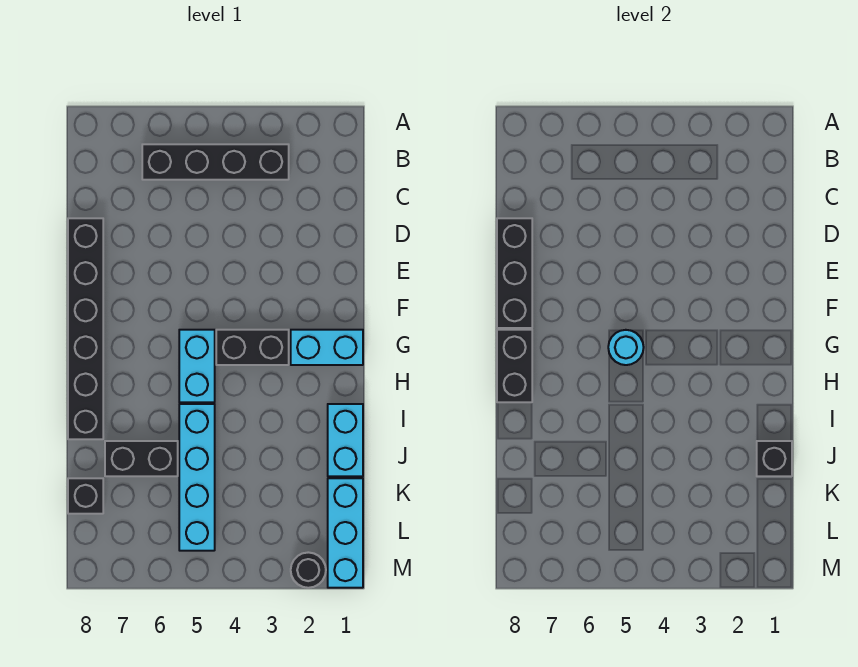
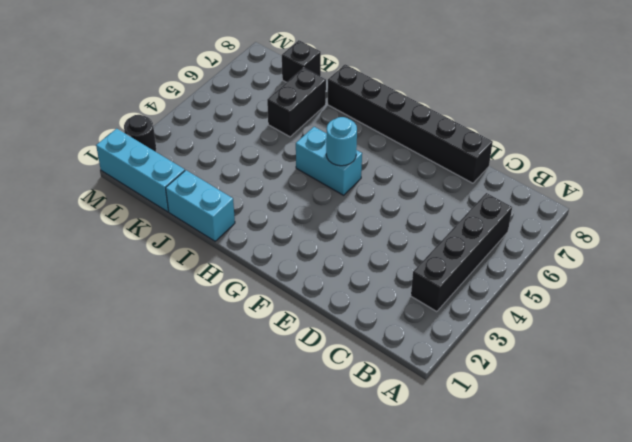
none -> cyan 1x2 brick [291,330,363,365]
none -> black 1x2 brick [216,330,289,365]
none -> cyan 1x4 brick [179,404,215,551]

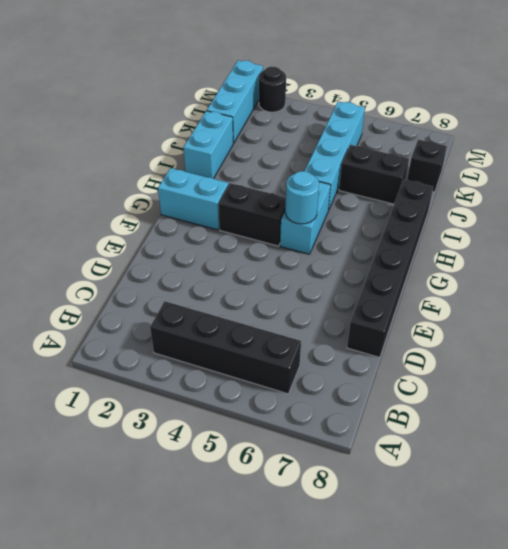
none -> black 1x3 brick [497,218,532,328]
none -> black 1x2 brick [497,330,532,402]
none -> black 1x1 brick [757,441,792,476]

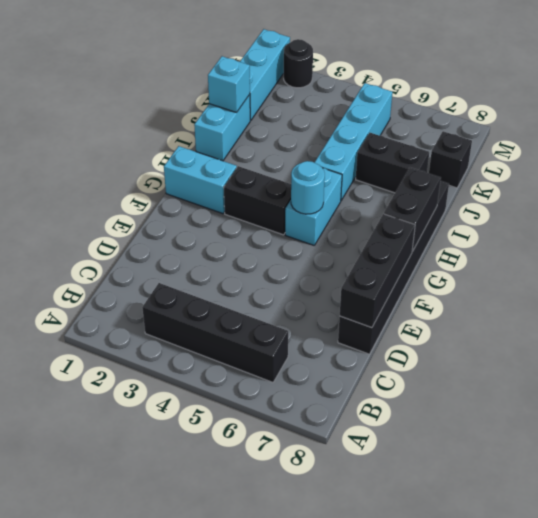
cyan 1x1 brick [208,56,250,112] -> black 1x1 brick [757,441,792,476]

